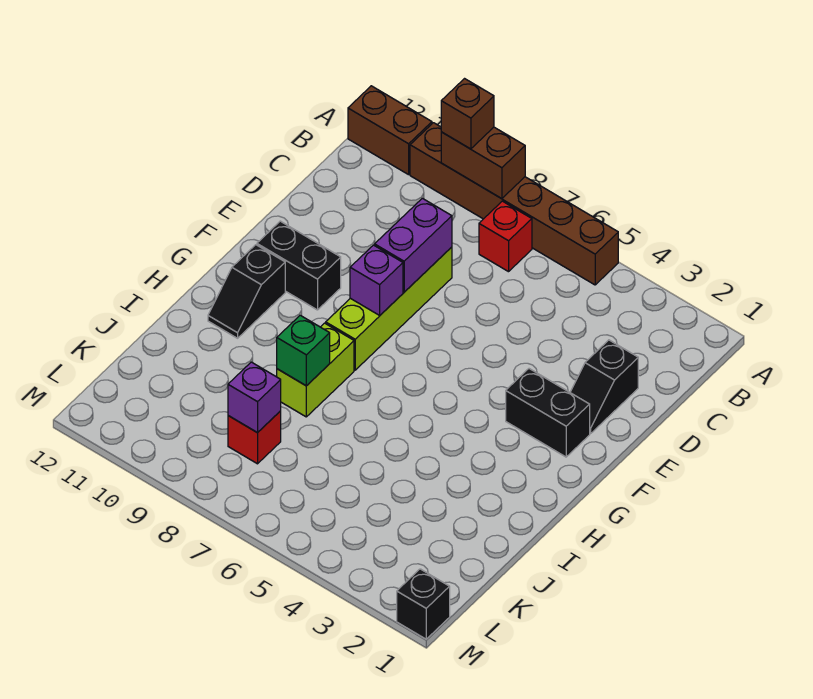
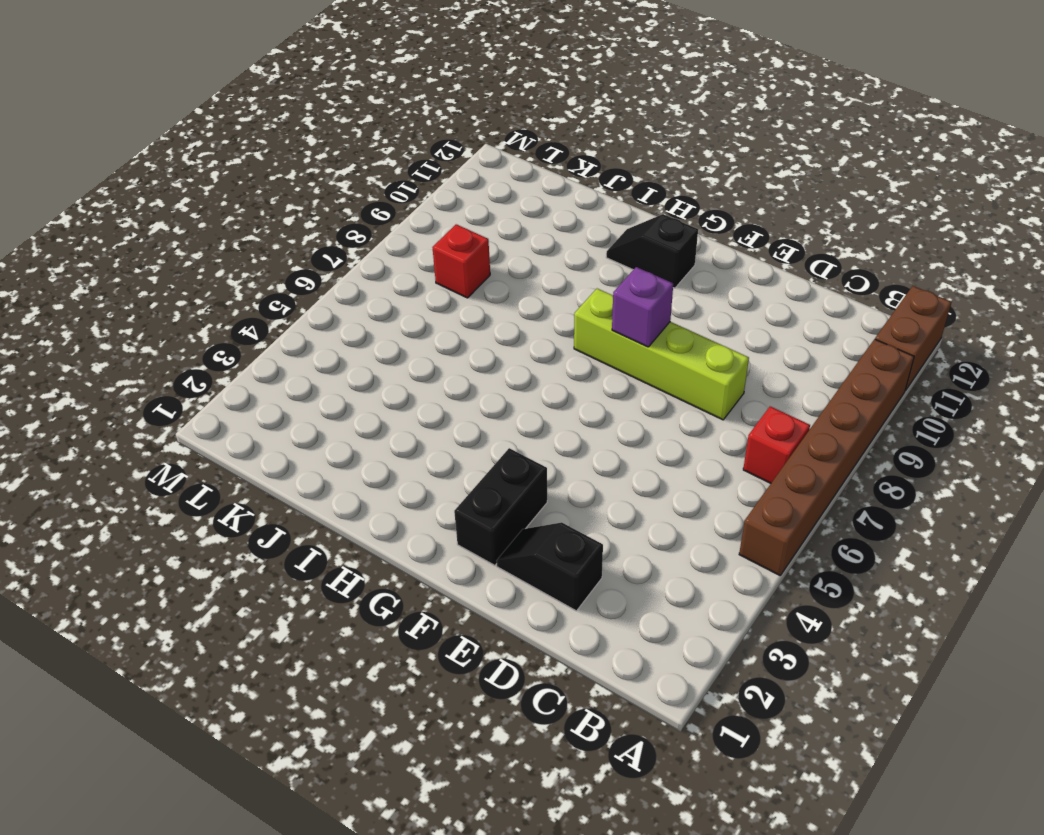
none -> black 1x2 brick [257,221,341,310]
none -> lime 1x2 brick [277,323,354,417]
none -> black 1x1 brick [397,569,450,639]

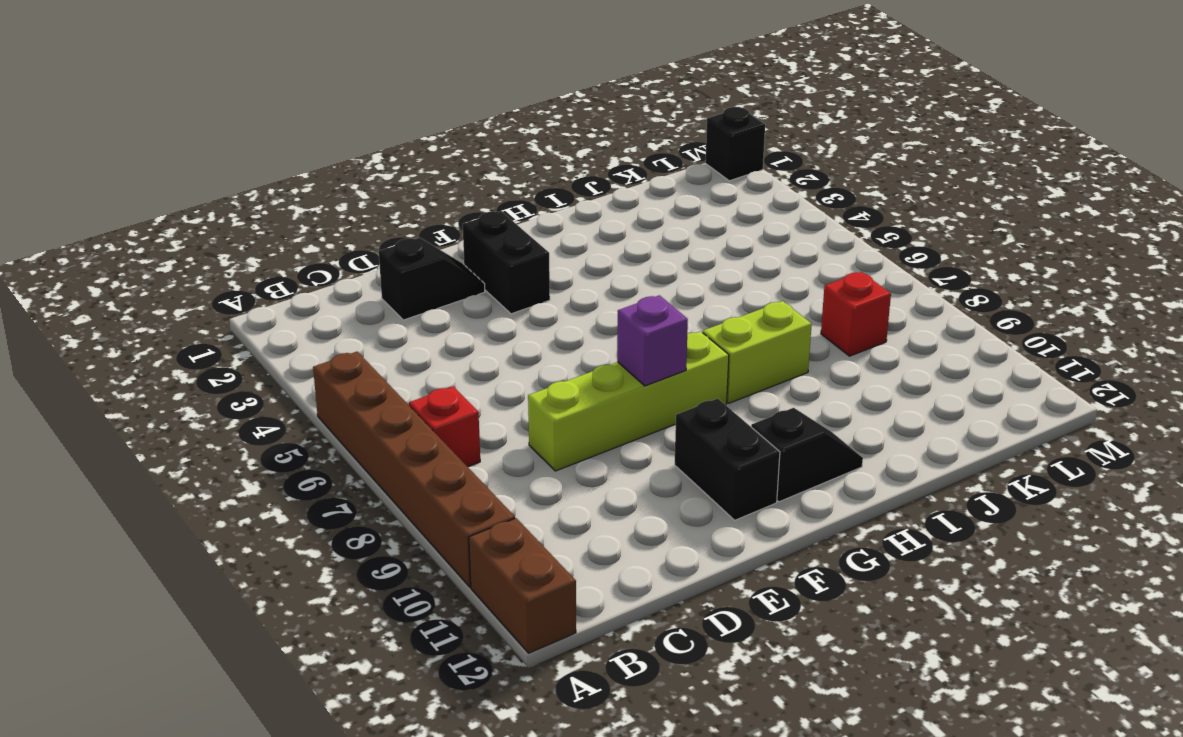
none -> brown 1x2 brick [441,127,525,199]
none -> purple 1x2 brick [375,198,452,292]
none -> green 1x1 brick [277,315,330,386]

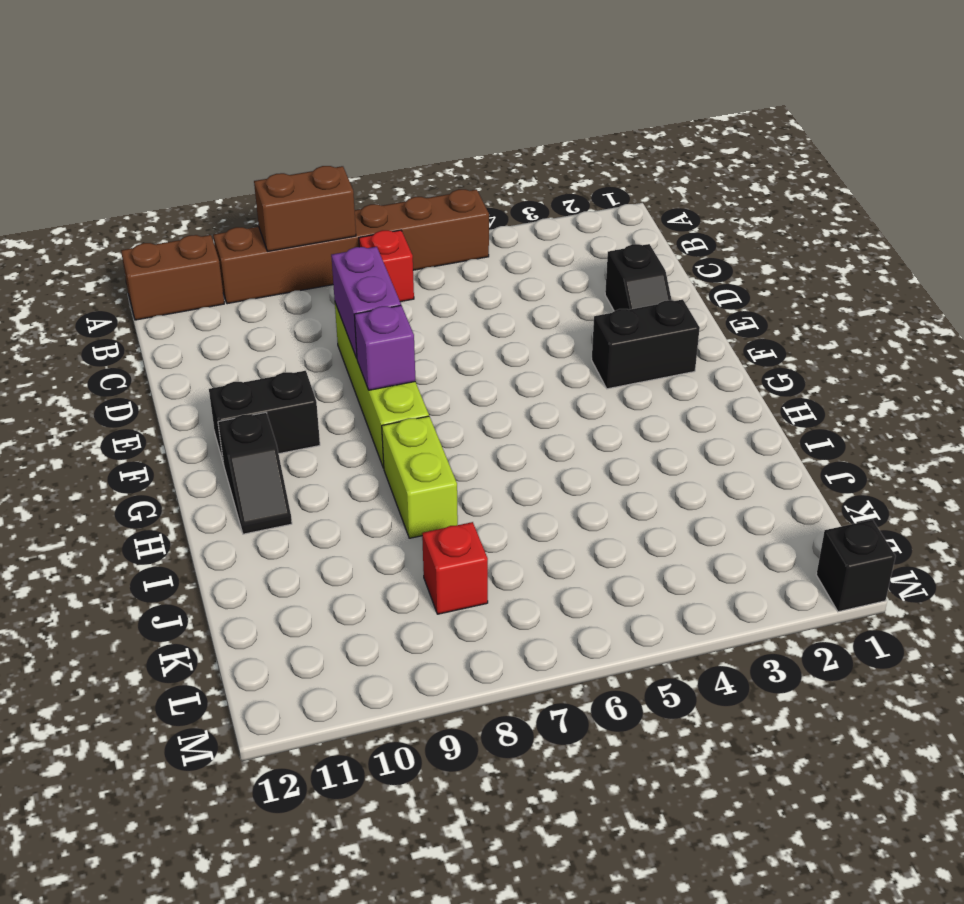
none -> green 1x1 brick [277,315,330,386]
none -> purple 1x1 brick [228,362,281,433]
none -> brown 1x1 brick [441,79,494,149]

